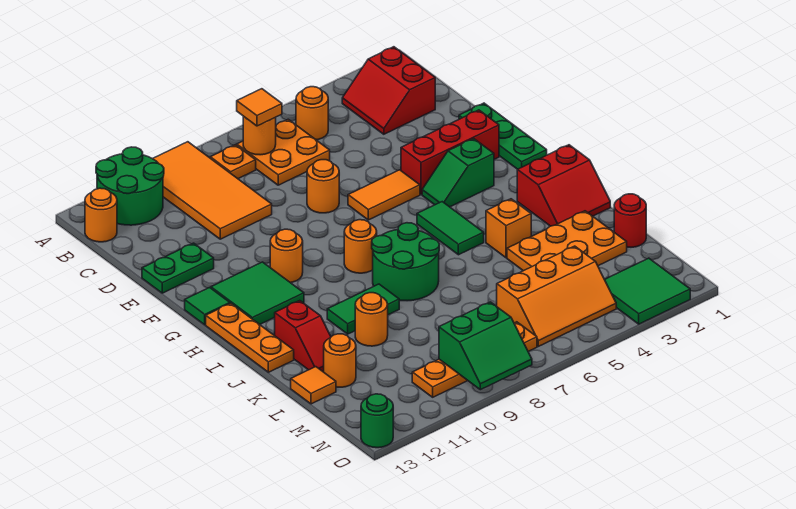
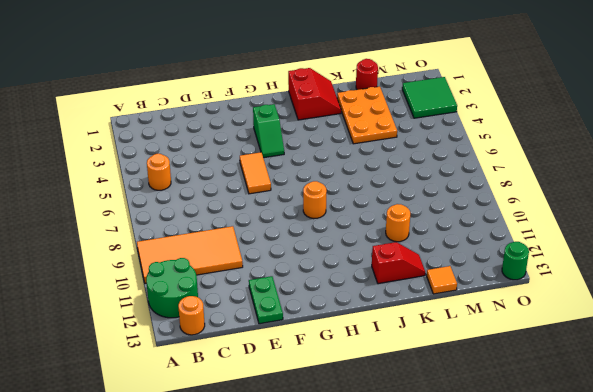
none -> red 2x2 slope [342,47,435,134]
none -> orange 2x2 plate [237,119,330,185]
none -> orange 1x1 plate [210,145,256,179]
none -> green 1x3 plate [459,103,547,169]

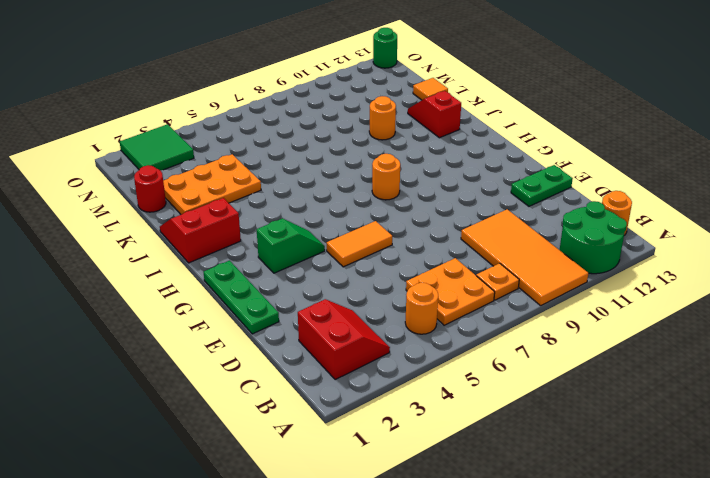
none -> orange 1x1 round brick [307,160,339,213]
none -> red 1x3 brick [401,110,499,195]
none -> orange 1x1 round brick [270,229,303,283]
none -> green 2x2 tile [211,262,304,324]

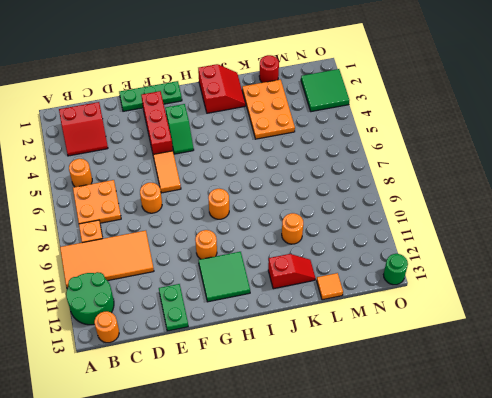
none -> green 1x1 tile [185,288,230,325]
none -> green 1x2 tile [417,202,484,255]
none -> orange 1x3 plate [206,303,294,372]
none -> green 2x2 round brick [372,223,439,301]

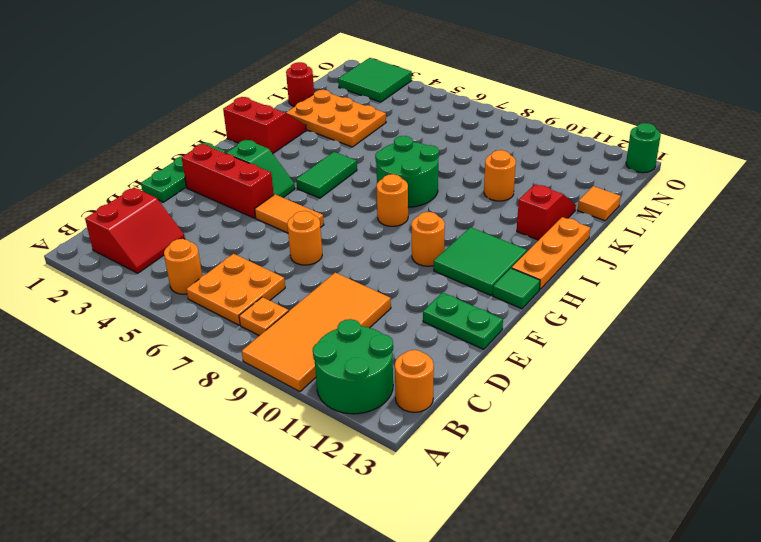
none -> orange 1x1 brick [486,199,531,258]
none -> green 1x2 tile [327,284,399,334]
none -> orange 1x1 round brick [324,334,356,387]
none -> orange 2x3 slope [497,246,616,346]

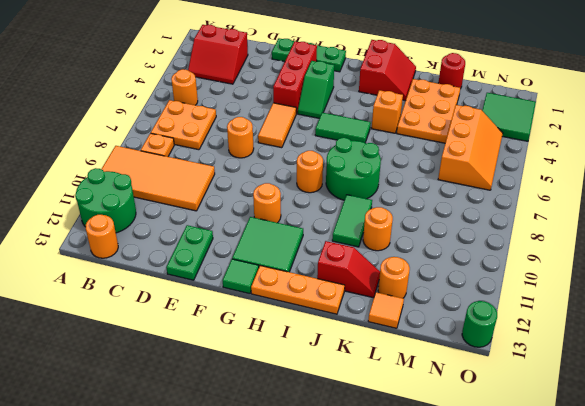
none -> orange 1x4 plate [412,322,537,397]
none -> orange 1x1 round brick [243,116,276,155]
none -> green 2x2 slope [439,302,532,390]
none -> orange 1x1 tile [237,89,282,126]

